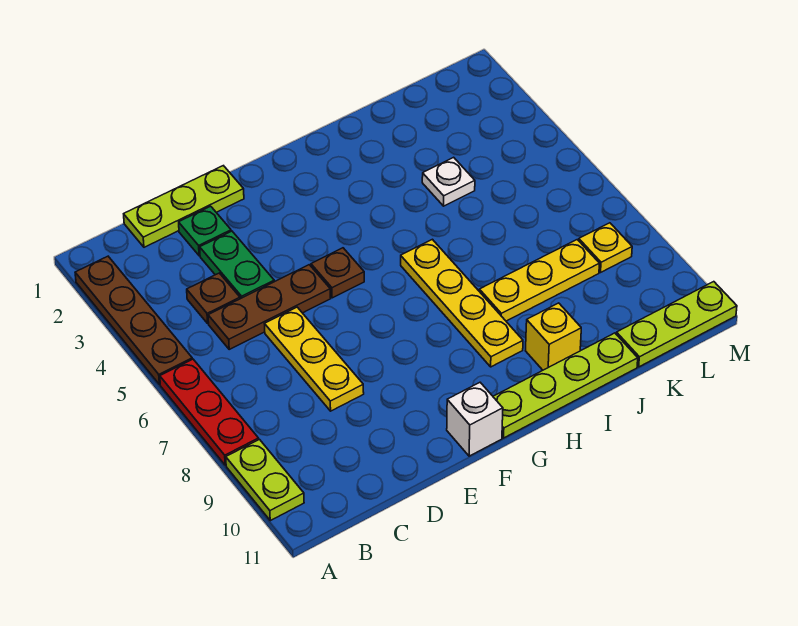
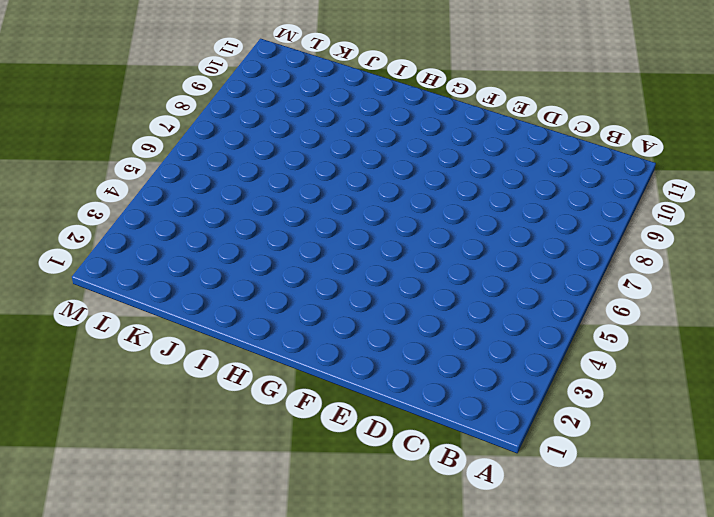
none -> brown 1x4 plate [75,256,192,385]
none -> red 1x3 plate [160,359,259,465]
none -> lime 1x2 plate [226,440,304,521]

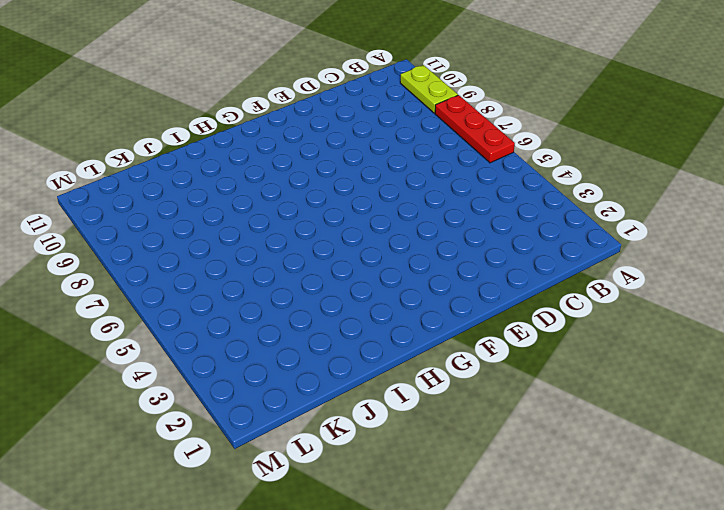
none -> brown 1x4 plate [75,256,192,385]
none -> lime 1x3 plate [124,166,244,247]
none -> brown 1x1 plate [187,273,240,323]

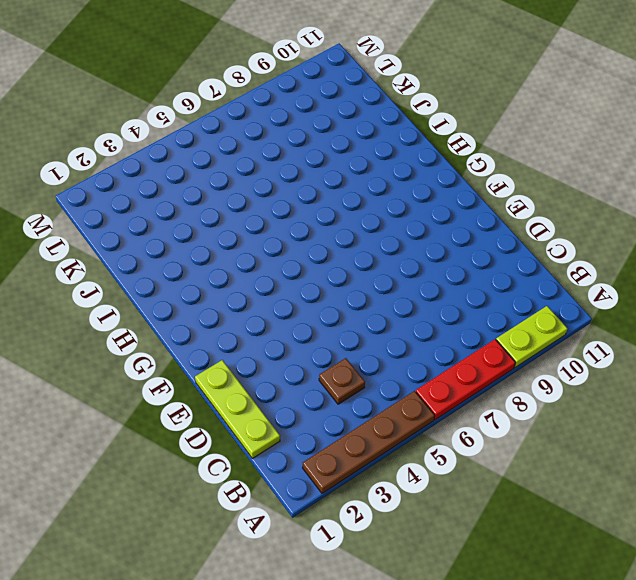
none -> brown 1x3 plate [208,265,331,349]
none -> green 1x1 plate [179,206,231,256]
none -> green 1x2 plate [200,231,274,299]

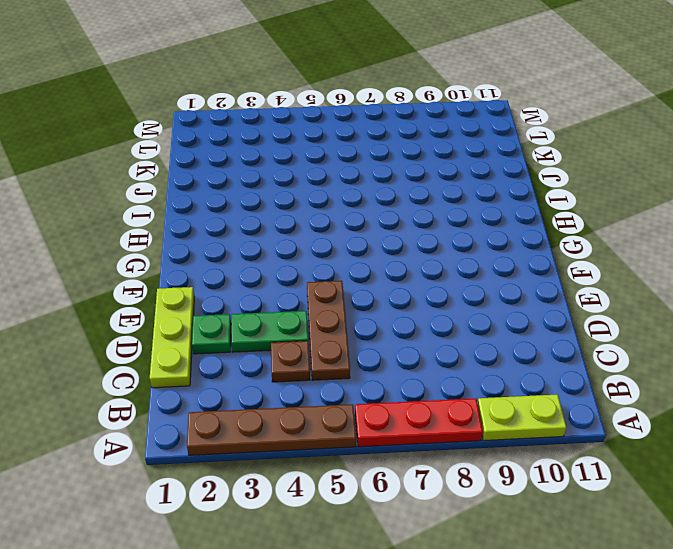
none -> yellow 1x3 plate [265,307,364,411]
none -> brown 1x1 plate [311,248,364,298]
none -> white 1x1 brick [447,383,503,456]

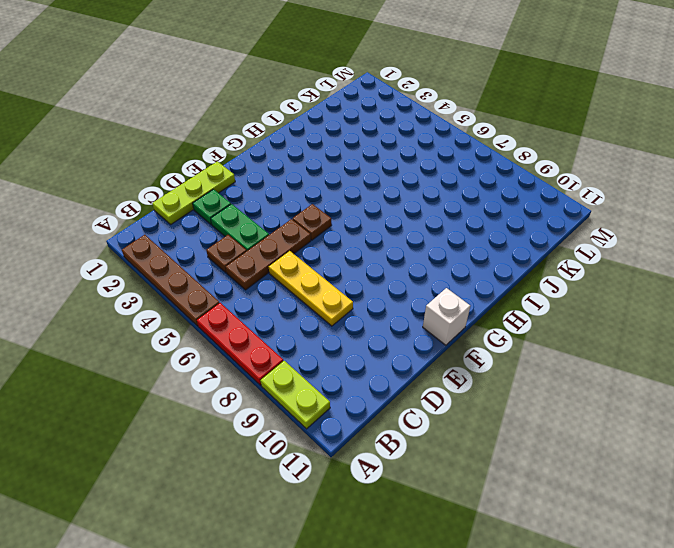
none -> lime 1x4 plate [493,333,638,438]
none -> yellow 1x4 plate [401,239,523,367]
none -> yellow 1x3 plate [479,240,599,321]

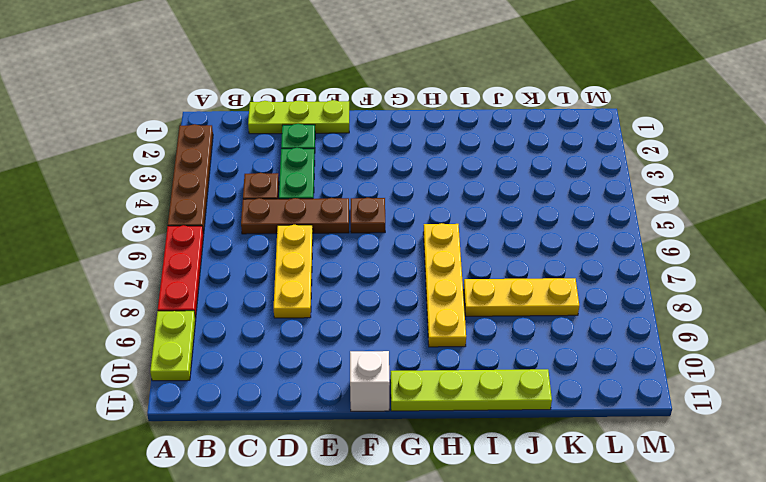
none -> yellow 1x1 brick [526,303,581,370]
none -> white 1x1 plate [422,157,475,206]
none -> lime 1x3 plate [616,282,737,367]

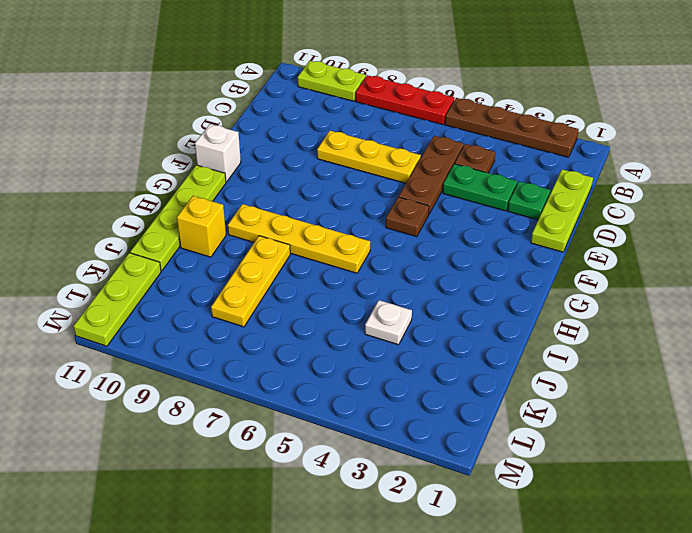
none -> yellow 1x1 plate [579,223,632,272]

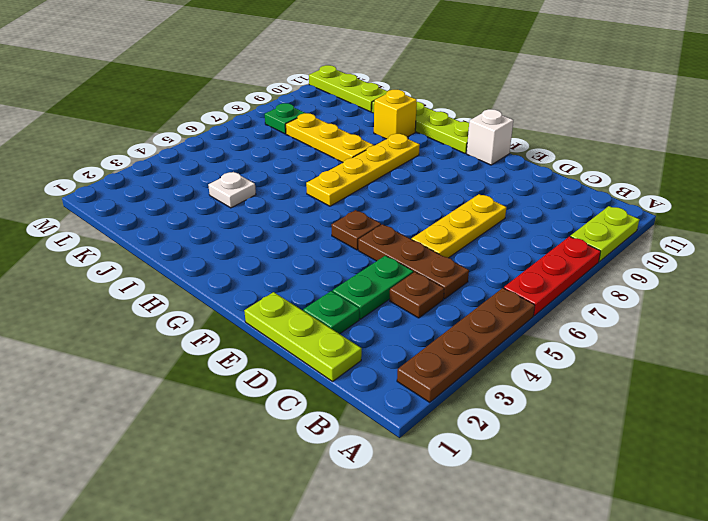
green 1x1 plate [265,103,305,134] -> yellow 1x1 plate [579,223,632,272]

